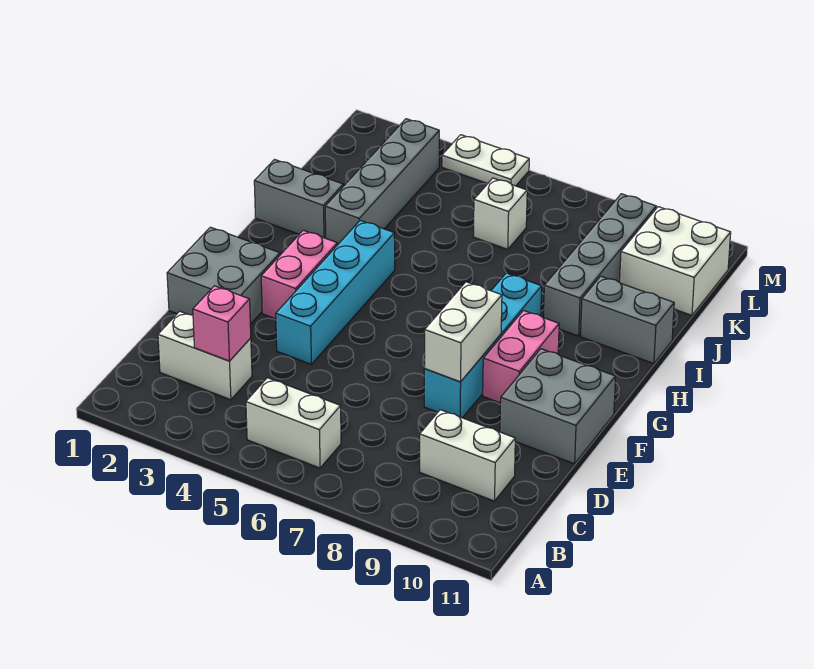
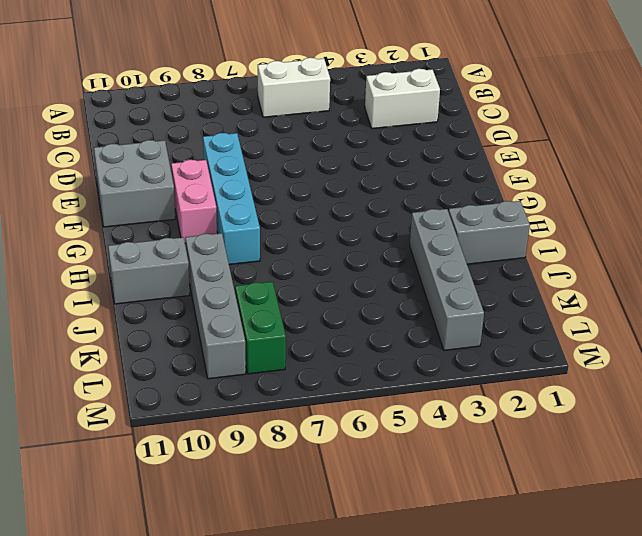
green 1x2 brick [235,282,286,374] -> none
none -> white 1x2 brick [420,410,515,501]
none -> grey 2x2 brick [167,227,280,324]
none -> cyan 1x4 brick [276,220,395,364]

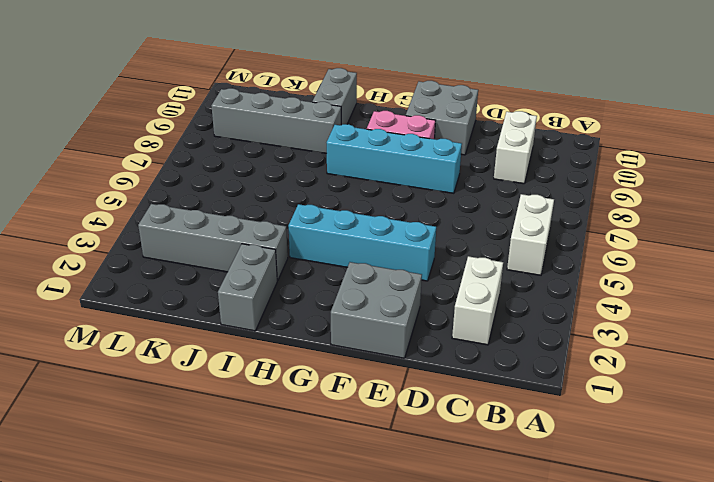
none -> pink 1x2 brick [261,230,337,319]
none -> white 1x1 brick [473,178,527,249]
none -> white 2x2 brick [620,207,731,315]

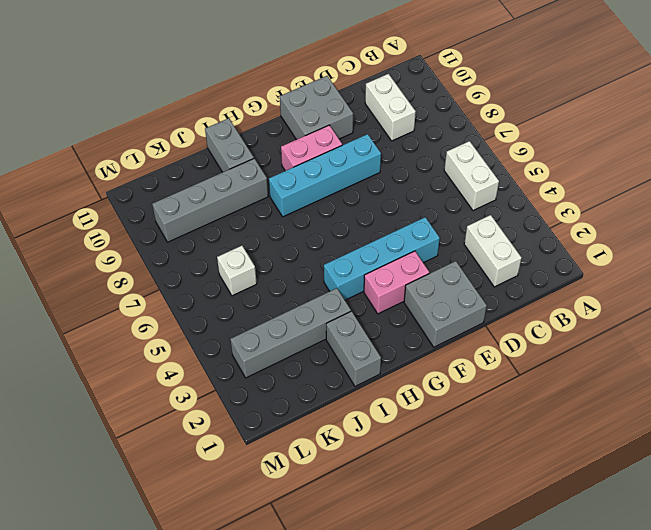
none -> white 2x2 brick [620,207,731,315]
none -> white 1x2 plate [442,135,529,186]
none -> pink 1x1 brick [193,286,251,361]

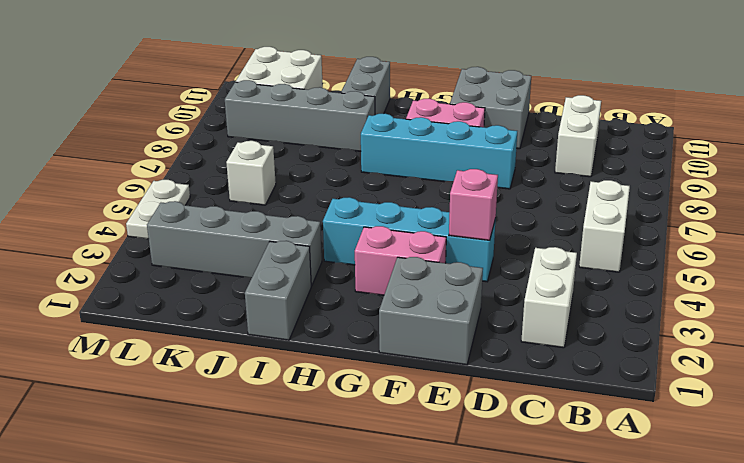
pink 1x1 brick [449,169,498,240] -> pink 1x1 brick moved to [193,286,251,361]
none -> white 1x2 brick [425,282,502,382]

